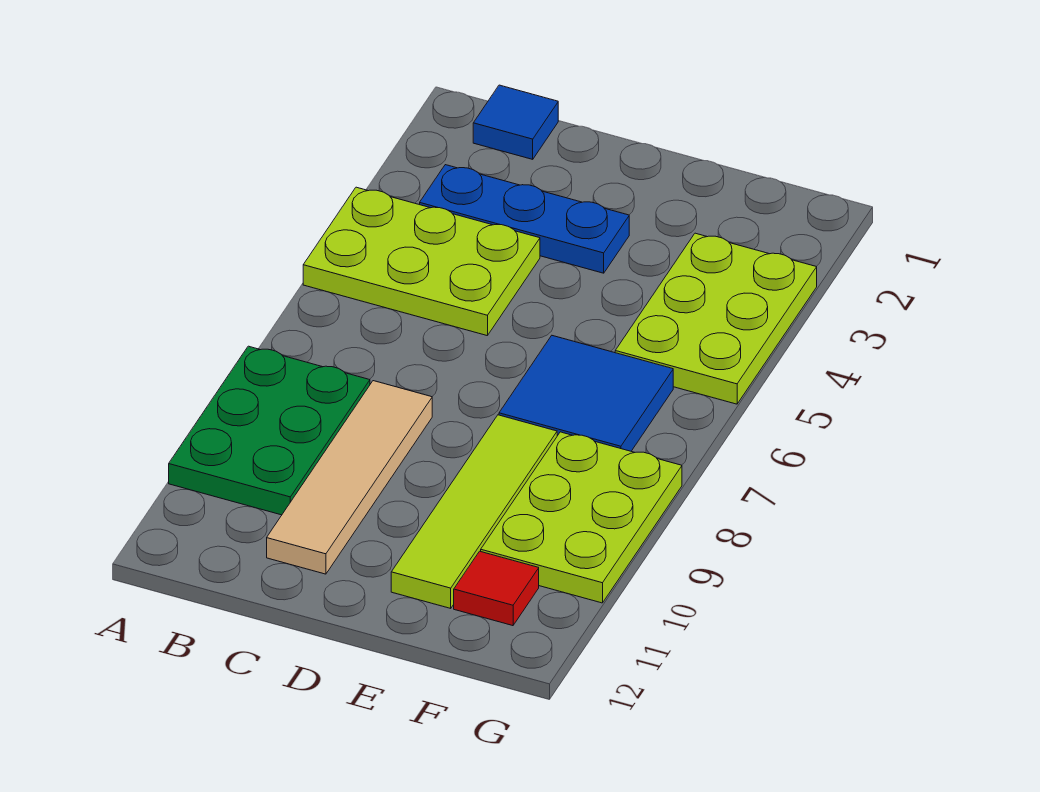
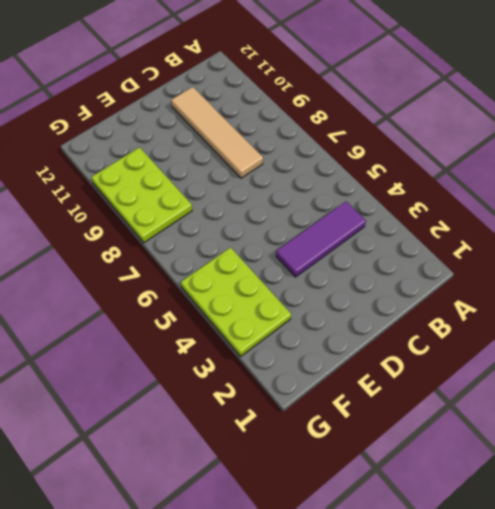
purple 1x3 tile [276,201,366,277] -> lime 2x3 plate [303,187,540,336]
none -> green 2x3 plate [169,346,370,515]
none -> blue 1x1 tile [473,85,558,159]

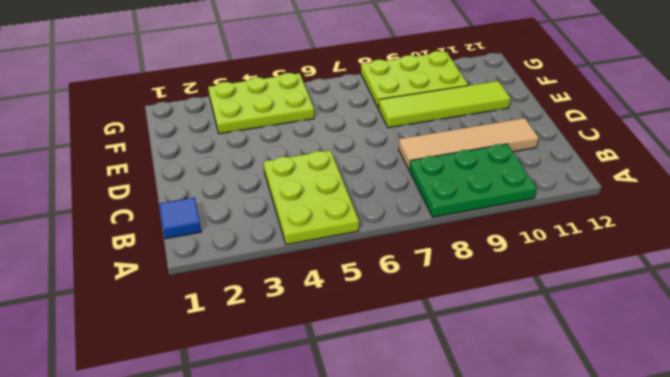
none -> blue 1x3 plate [420,165,629,273]
none -> blue 2x2 tile [499,336,673,451]

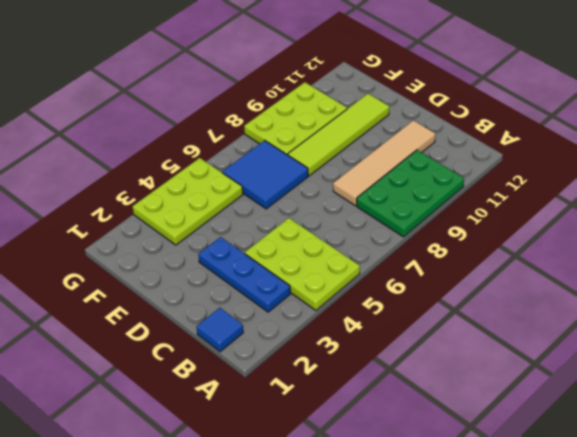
none -> red 1x1 tile [454,551,539,626]

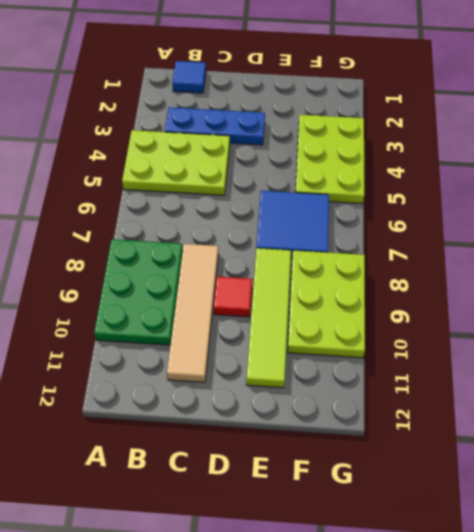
red 1x1 tile [214,277,252,317] -> red 1x1 tile moved to [454,551,539,626]

